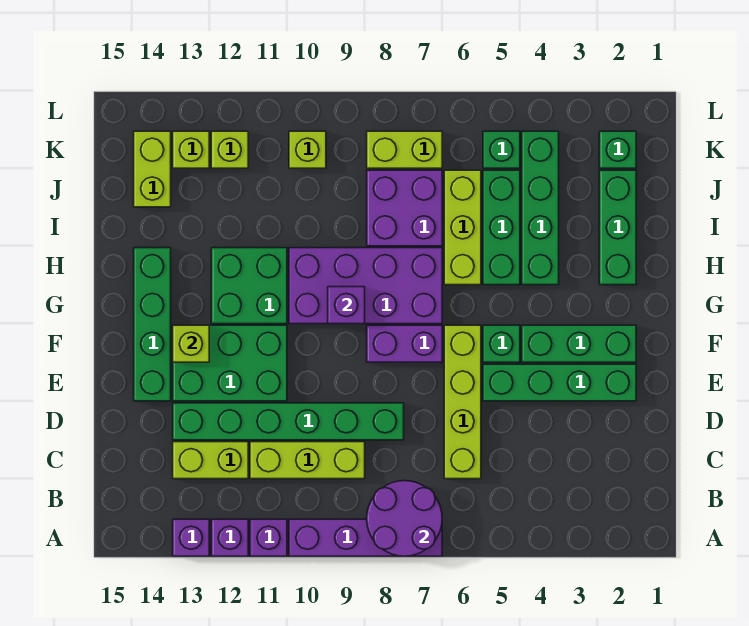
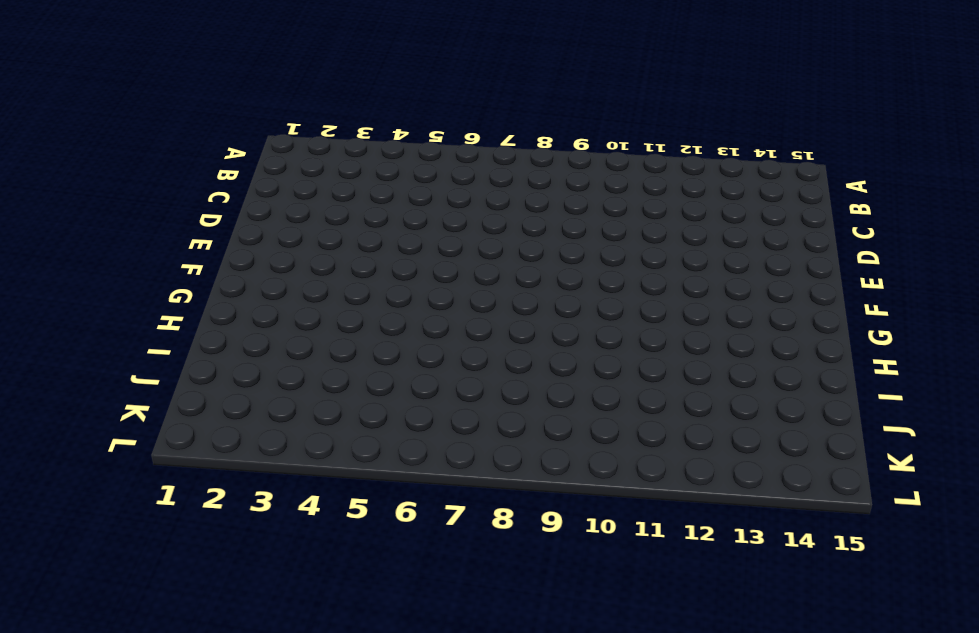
none -> purple 1x4 brick [289,519,442,556]
none -> purple 1x1 brick [250,519,287,556]
none -> purple 1x1 brick [211,519,248,556]
none -> purple 1x1 brick [173,519,209,556]

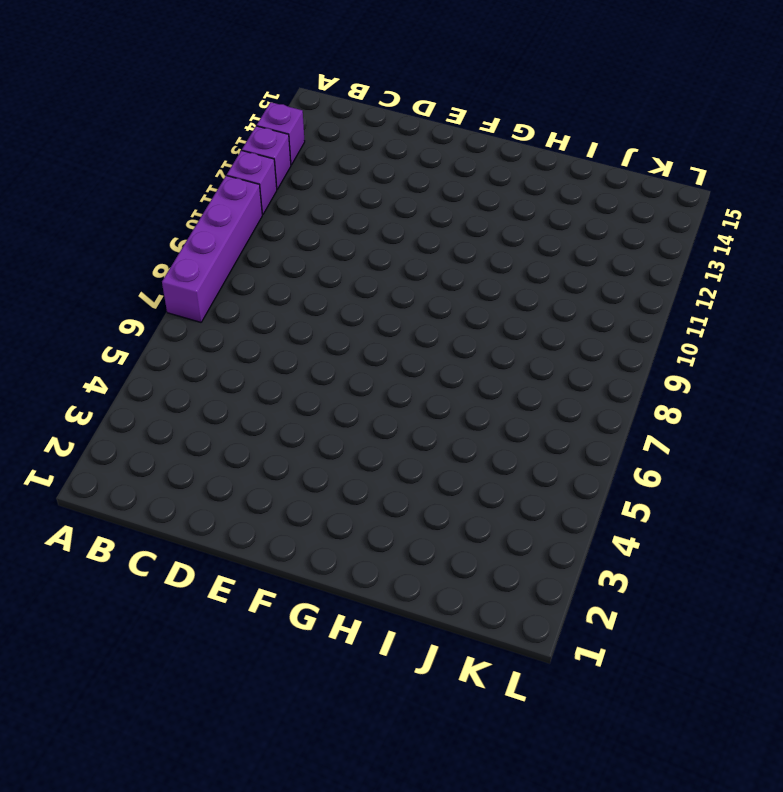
none -> lime 1x4 brick [444,325,481,479]
none -> lime 1x3 brick [250,442,365,479]
none -> lime 1x2 brick [173,442,248,479]
none -> green 1x6 brick [173,403,404,440]

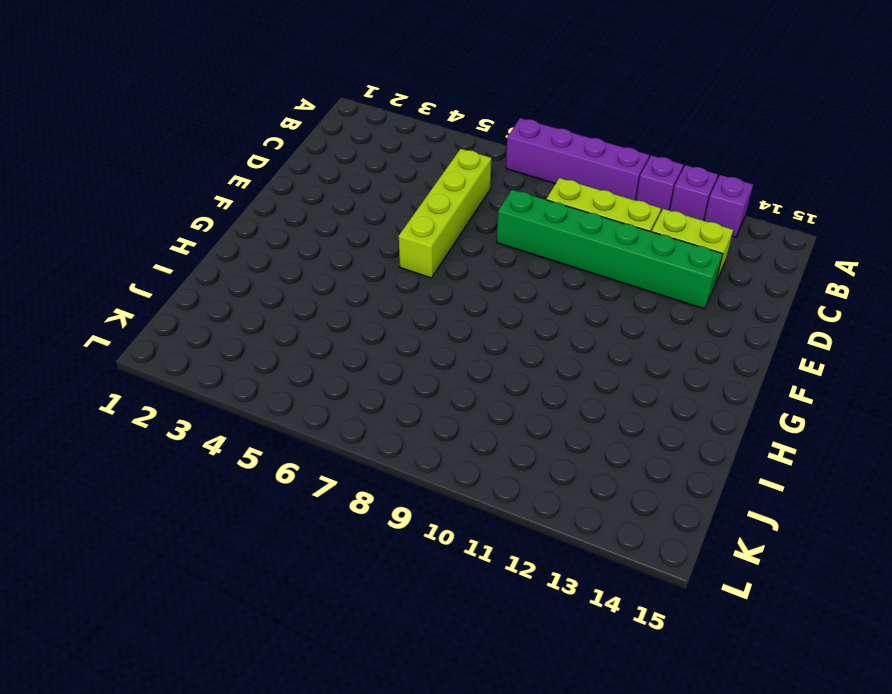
none -> green 1x4 brick [483,364,636,401]
none -> green 2x3 brick [173,325,287,401]
none -> green 1x4 brick [134,248,171,401]
none -> green 1x3 brick [522,325,636,362]

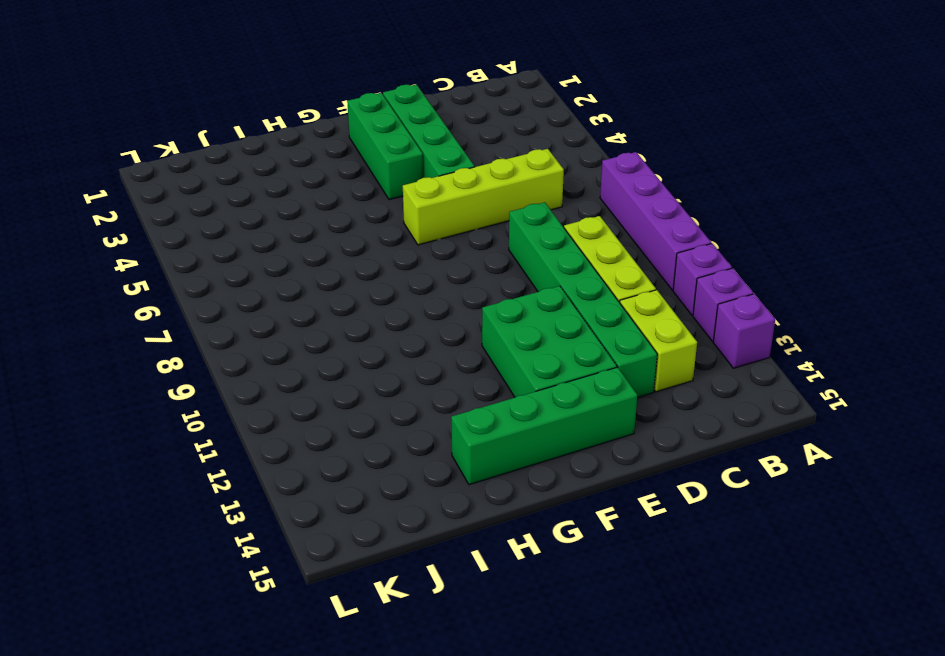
none -> green 1x1 brick [483,325,520,362]
none -> purple 1x2 brick [367,325,442,362]
none -> purple 2x4 brick [289,248,442,324]
none -> green 2x2 brick [211,248,287,324]

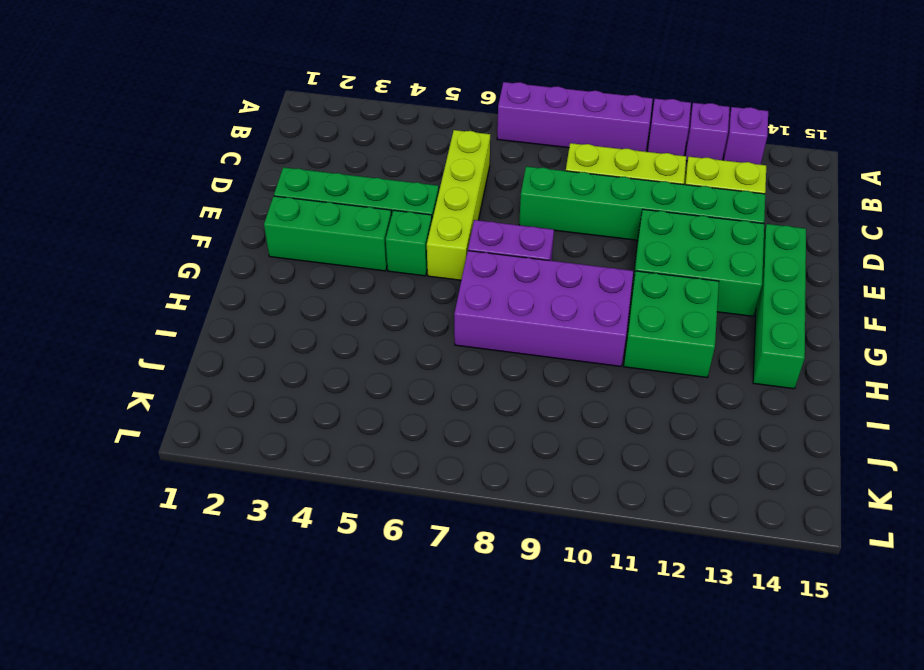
none -> green 1x3 brick [599,170,636,285]
none -> green 1x4 brick [522,131,559,285]
none -> green 1x3 brick [483,170,520,285]
none -> lime 1x3 brick [444,170,481,285]

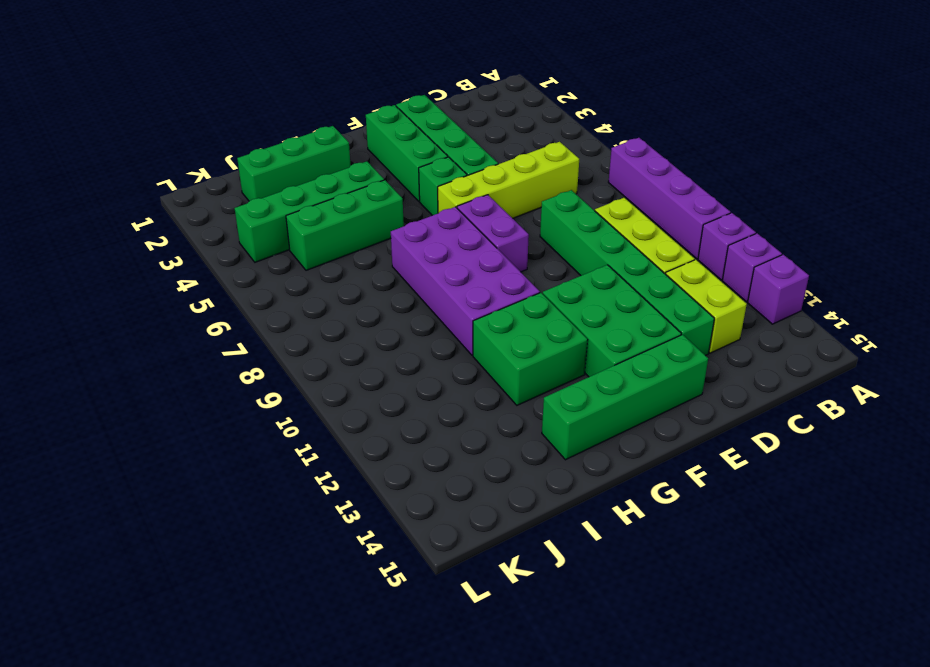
none -> lime 1x3 brick [444,170,481,285]
none -> purple 2x2 brick [367,170,442,246]
none -> lime 1x2 brick [134,131,171,207]
none -> green 1x1 brick [599,131,636,168]

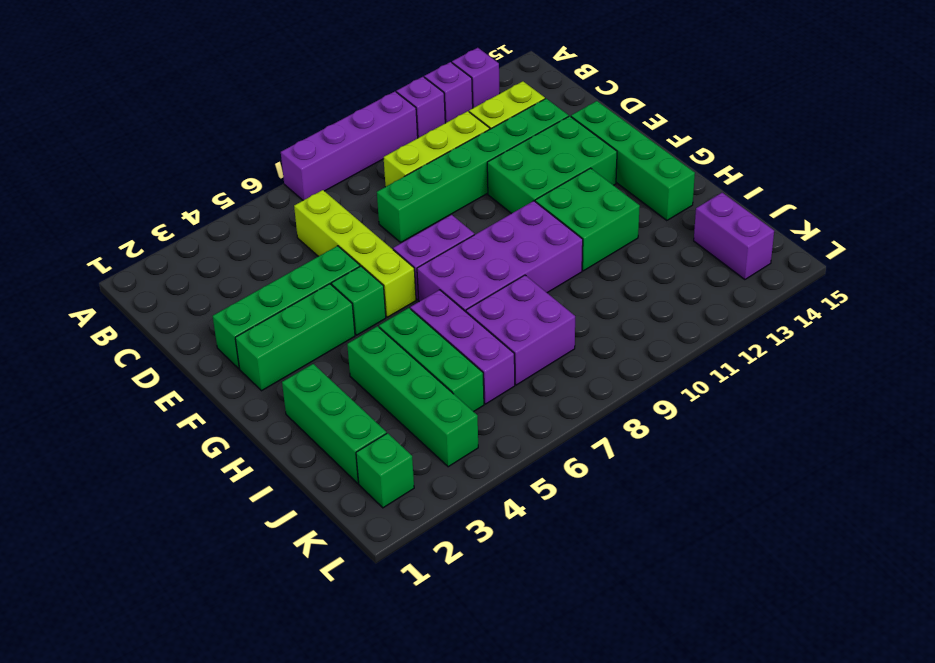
purple 1x3 brick [410,290,515,404] -> lime 1x3 brick [444,170,481,285]
purple 1x2 brick [694,193,774,280] -> lime 1x2 brick [134,131,171,207]
none -> green 1x1 brick [483,131,520,168]
none -> lime 1x2 brick [367,131,442,168]
none -> lime 1x1 brick [289,131,326,168]
none -> lime 1x1 brick [211,131,248,168]

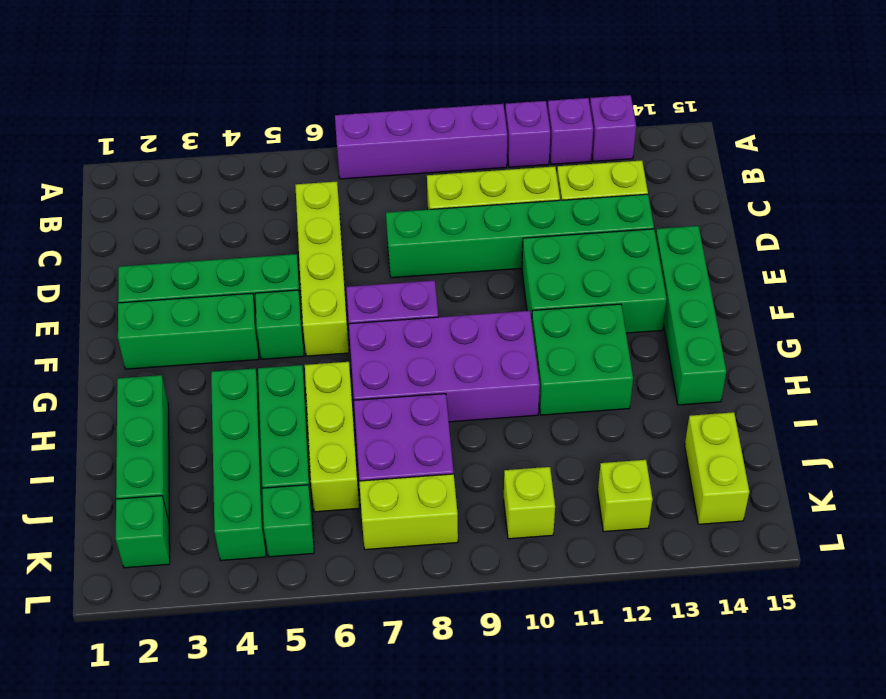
none -> lime 1x1 brick [173,131,209,168]
none -> purple 2x2 round brick [367,481,442,556]
none -> lime 1x1 brick [173,325,209,362]
none -> purple 1x1 brick [328,287,365,324]

